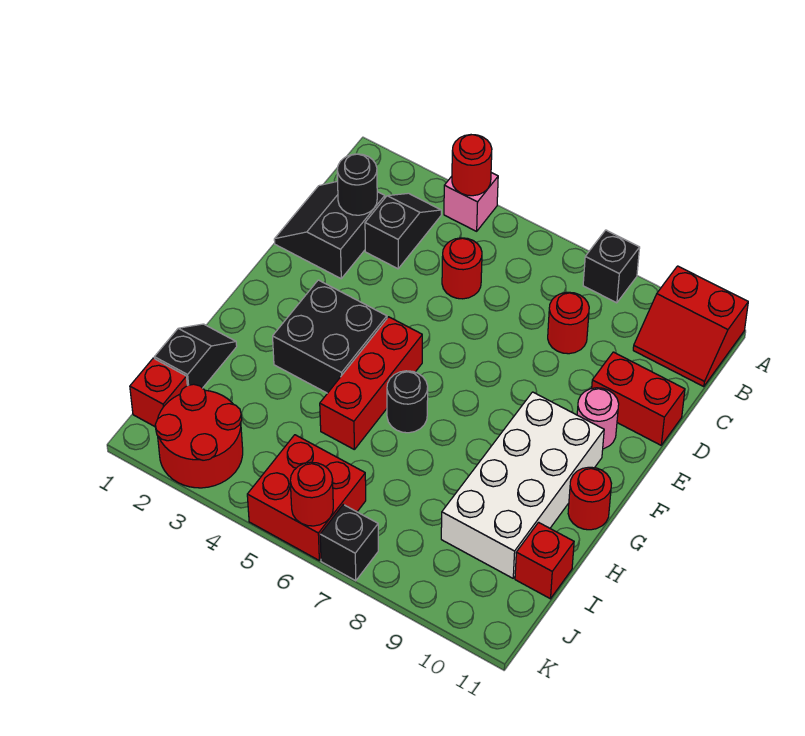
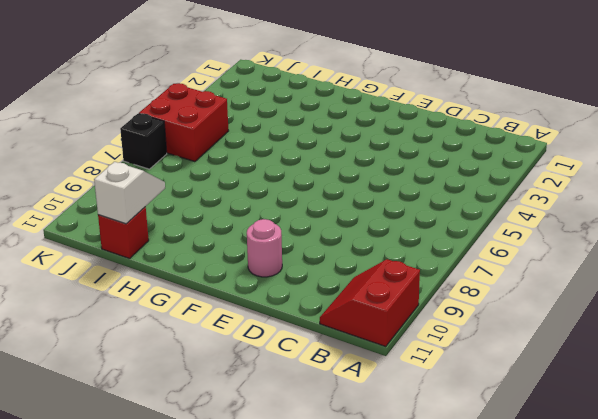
white 1x2 slope [94,162,165,224] -> none
none -> pink 1x1 brick [444,173,498,231]
none -> black 1x1 brick [583,230,640,303]
none -> black 1x2 slope [365,193,441,269]

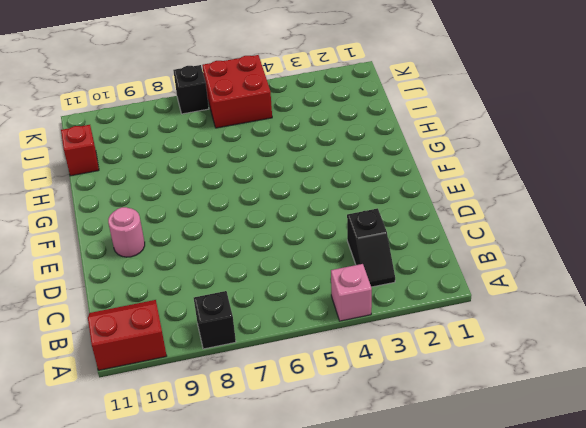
none -> black 2x2 slope [274,181,385,279]
none -> red 1x1 round brick [442,238,482,299]
none -> red 1x1 round brick [548,292,589,354]

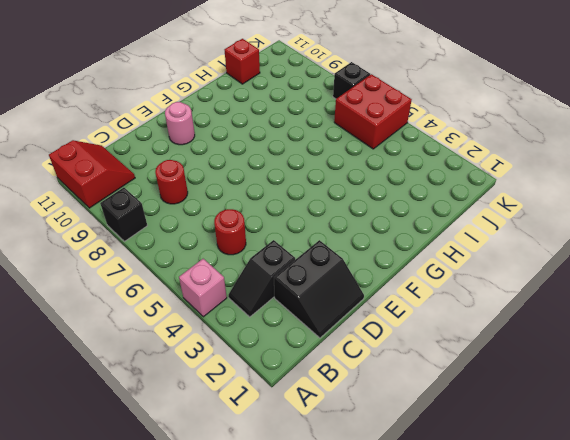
none -> red 1x2 brick [592,352,685,445]
none -> black 2x2 brick [273,280,387,393]
none -> red 1x3 brick [320,317,422,449]

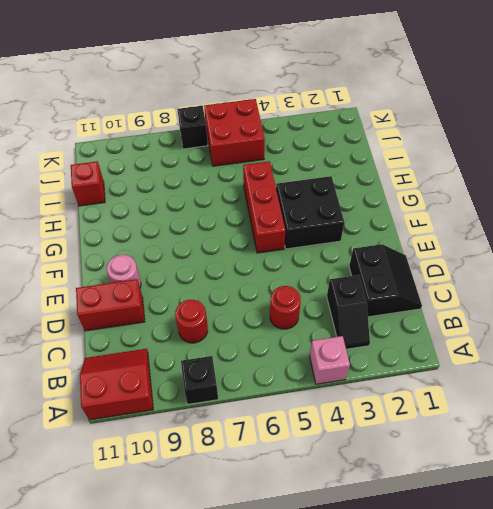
none -> white 2x4 brick [441,392,604,578]
none -> black 1x1 round brick [387,371,428,433]
none -> red 1x1 round brick [568,467,612,530]

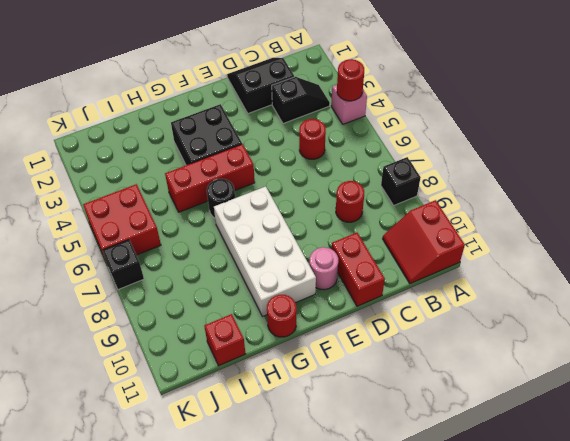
white 2x4 brick [214,186,316,316] -> white 2x4 brick turned to [441,392,604,578]
none -> black 1x2 slope [154,324,237,388]
none -> red 1x1 brick [130,358,187,427]
none -> red 2x2 round brick [155,384,243,488]

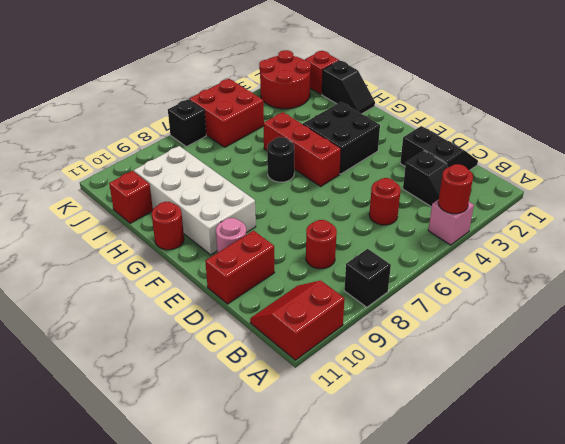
none -> black 1x1 round brick [337,154,377,215]
none -> red 1x1 round brick [290,462,333,526]

